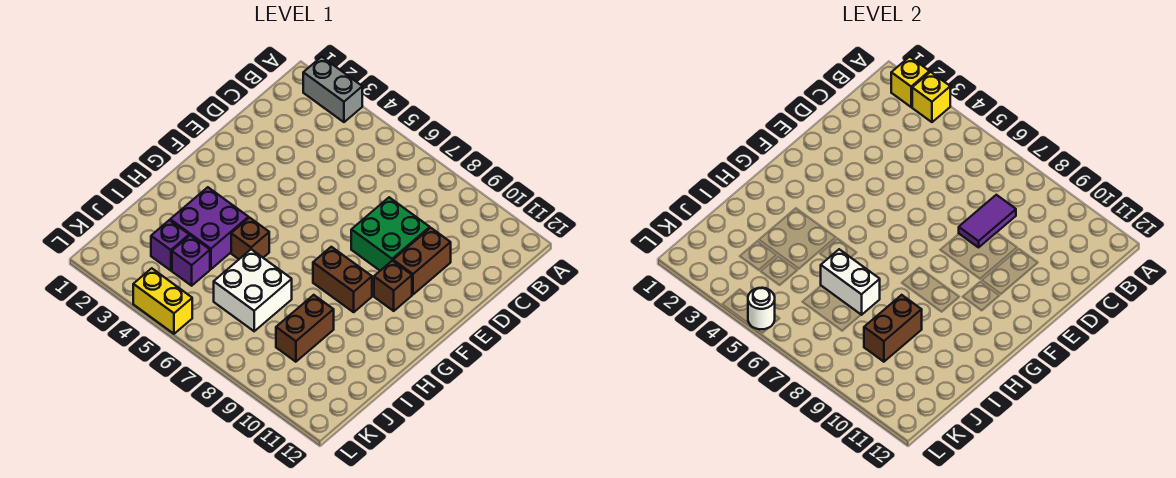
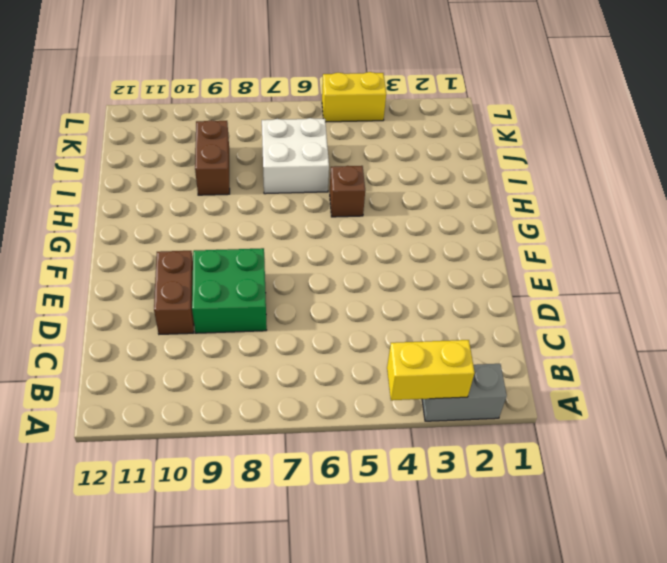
yellow 1x2 brick [387,340,475,400] -> yellow 1x1 brick [912,72,950,122]
none -> brown 1x1 brick [374,261,412,311]
none -> brown 1x2 brick [313,247,372,312]
none -> purple 2x2 brick [170,187,249,269]

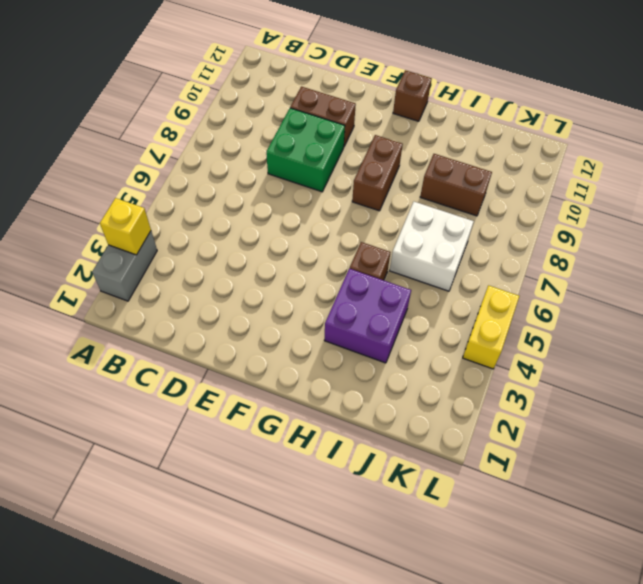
brown 1x1 brick [393,70,432,121] -> brown 1x1 brick moved to [374,261,412,311]
none -> purple 1x1 brick [151,220,189,271]
none -> purple 1x1 brick [172,235,210,286]
none -> yellow 1x1 brick [891,57,930,107]

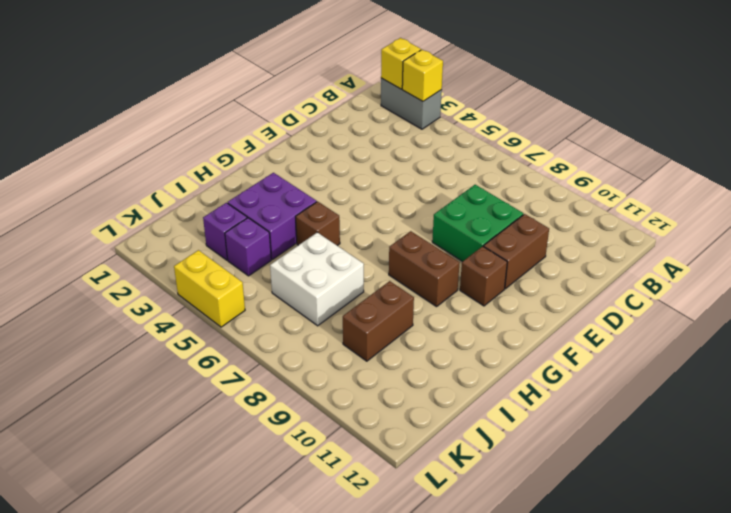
none -> purple 1x2 tile [959,195,1016,247]
none -> white 1x2 brick [821,249,880,315]
none -> brown 1x2 brick [864,295,922,362]

